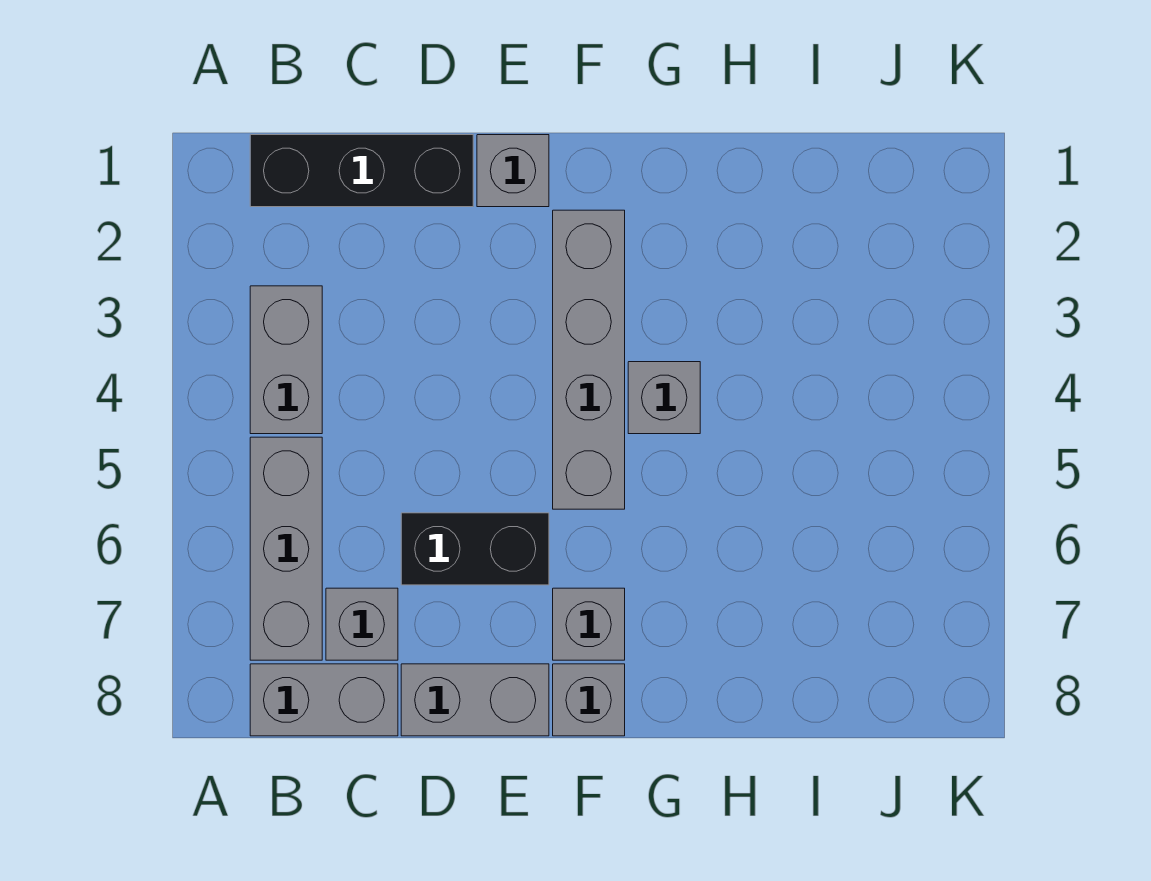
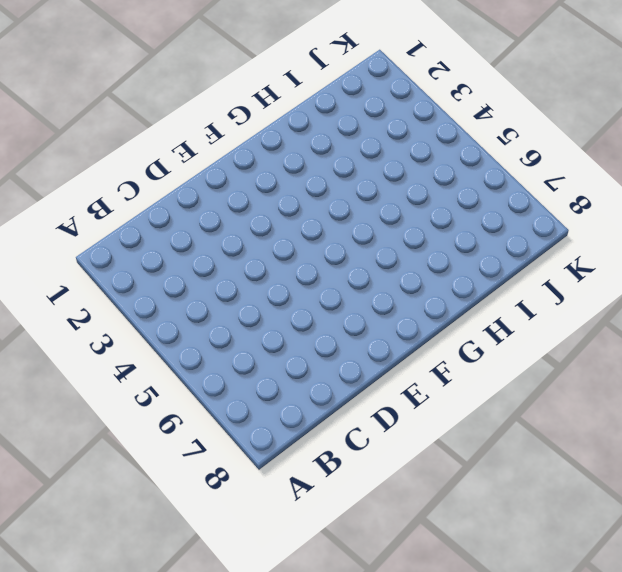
none -> black 1x3 brick [250,135,473,207]
none -> grey 1x2 brick [250,286,322,434]
none -> grey 1x3 brick [250,437,322,660]

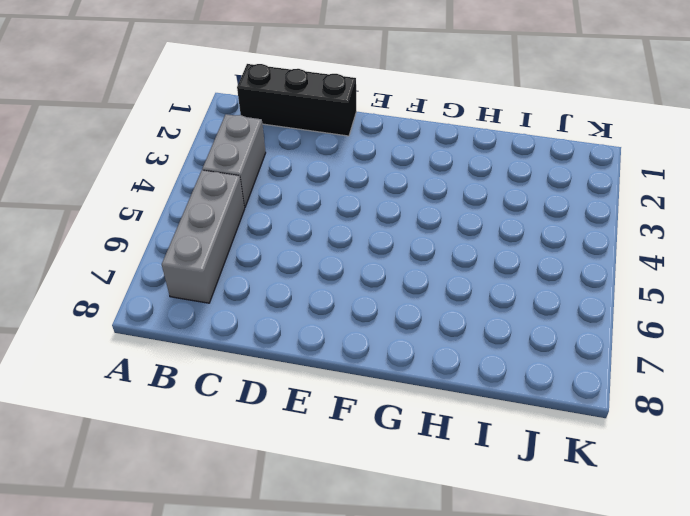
none -> grey 1x2 brick [250,664,398,736]
none -> grey 1x1 brick [326,588,398,660]
none -> black 1x2 brick [401,513,549,585]

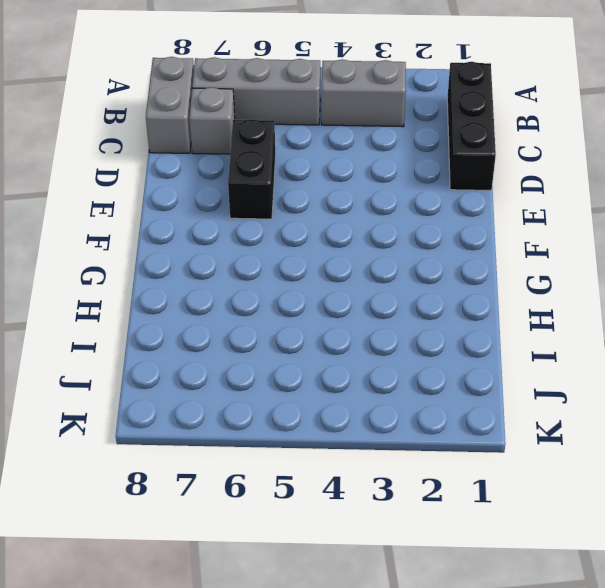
none -> grey 1x2 brick [401,664,549,736]
none -> grey 1x1 brick [477,135,549,207]
none -> grey 1x4 brick [553,210,625,509]

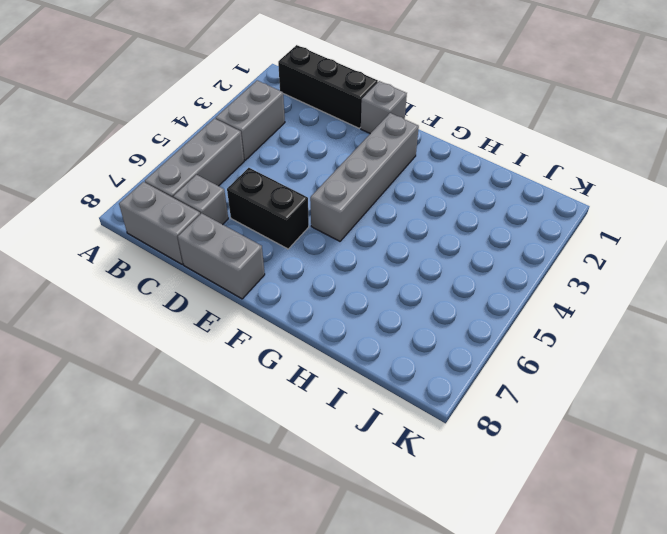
none -> grey 1x1 brick [553,588,625,660]
none -> grey 1x1 brick [553,664,625,736]
none -> grey 1x1 brick [628,362,700,434]

